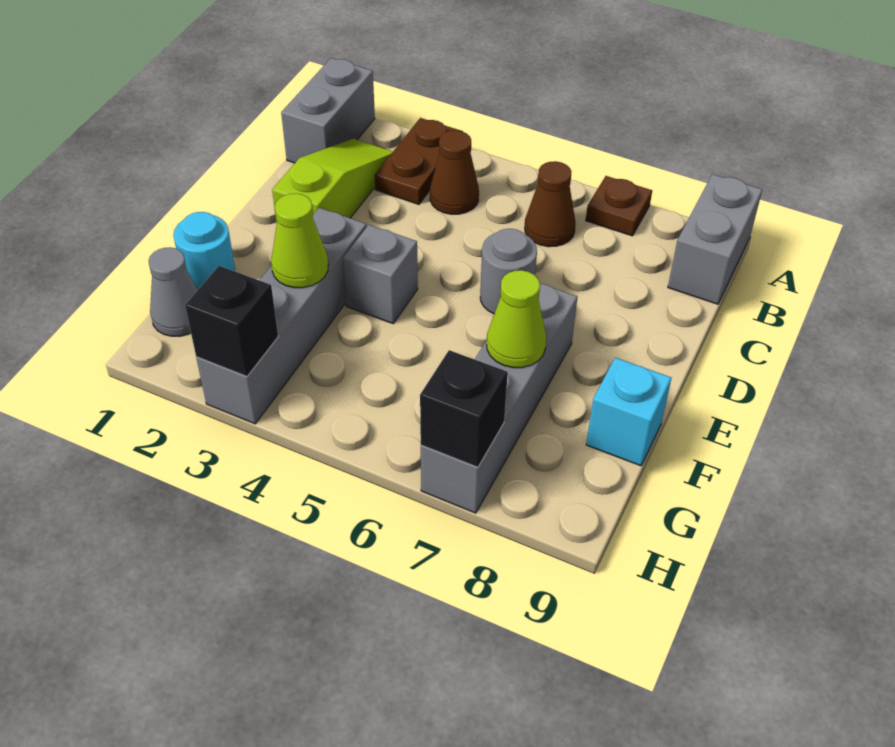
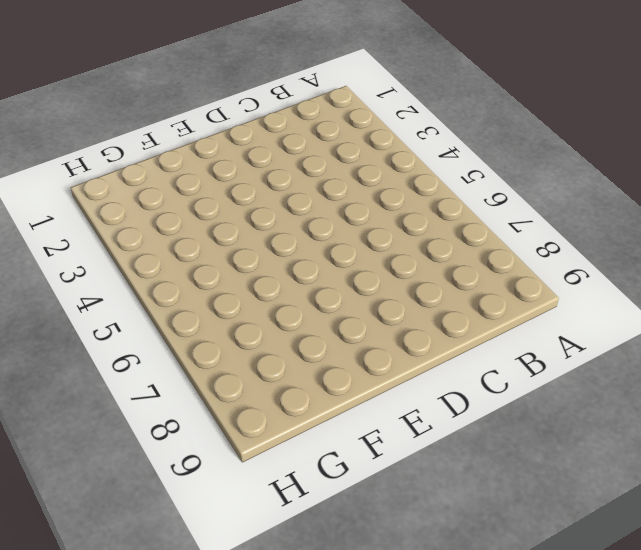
none -> grey 1x2 brick [281,58,375,163]
none -> brown 1x2 plate [375,118,461,204]
none -> brown 1x1 plate [586,176,652,236]

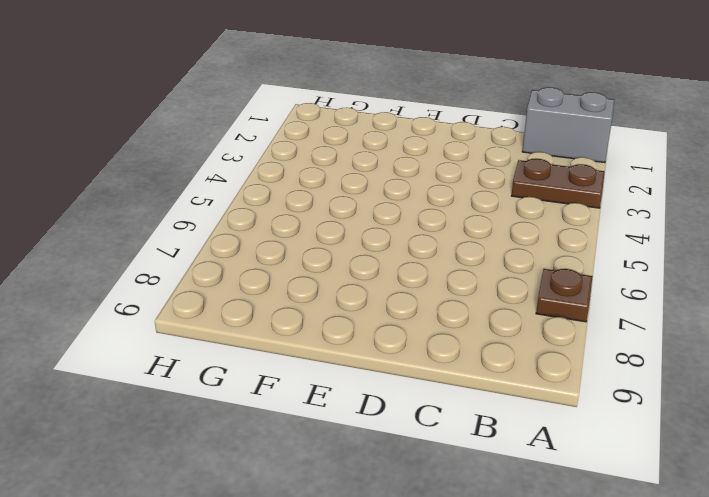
none -> grey 1x2 brick [668,174,762,304]
none -> lime 1x3 slope [272,139,393,224]
none -> brown 1x1 cone [430,131,479,214]

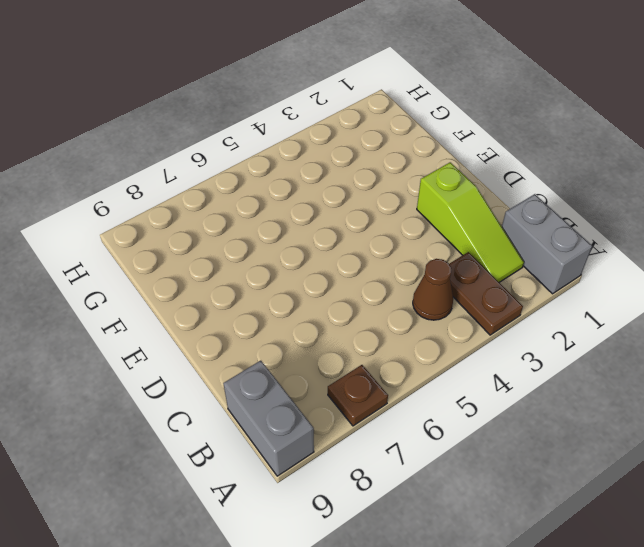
none -> brown 1x1 cone [525,161,576,247]
none -> grey 1x1 round brick [480,229,537,314]
none -> grey 1x4 brick [196,208,366,424]

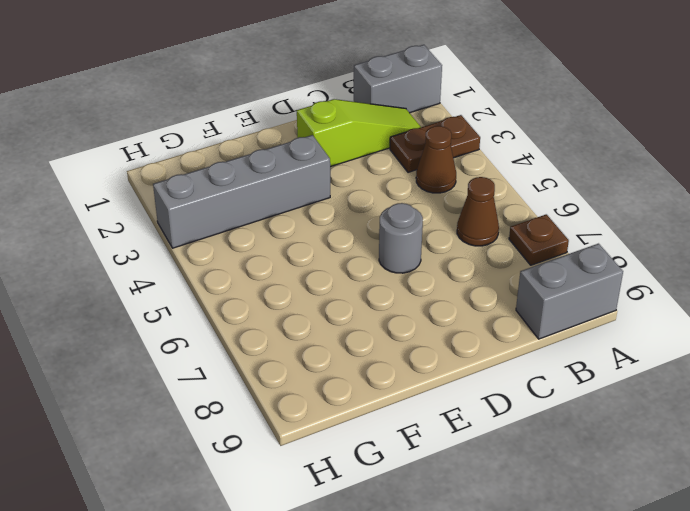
none -> grey 1x1 brick [343,225,418,324]
none -> grey 1x4 brick [421,284,578,513]
none -> cyan 1x1 round brick [173,212,235,290]

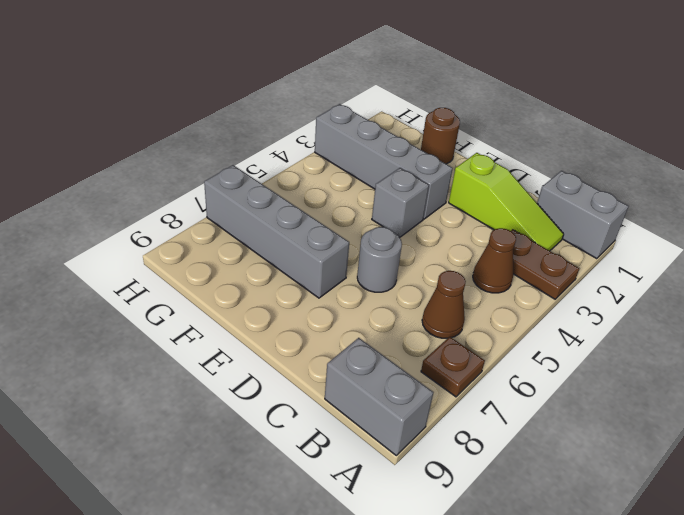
brown 1x1 round brick [421,108,460,164] -> cyan 1x1 round brick [173,212,235,290]
none -> cyan 1x1 brick [586,358,671,466]
none -> grey 1x1 cone [149,247,197,336]
none -> lime 1x1 cone [271,194,328,288]

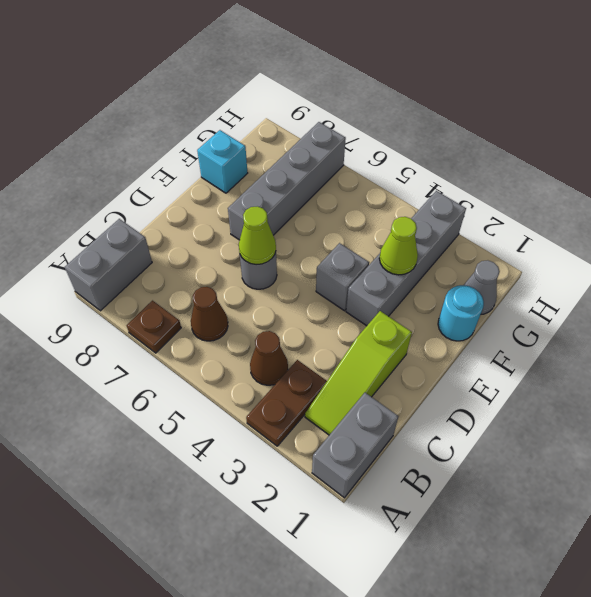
lime 1x1 cone [239,206,276,265] -> lime 1x1 cone moved to [487,270,546,368]
none -> black 1x1 brick [185,266,278,376]
none -> black 1x1 brick [420,350,508,467]

